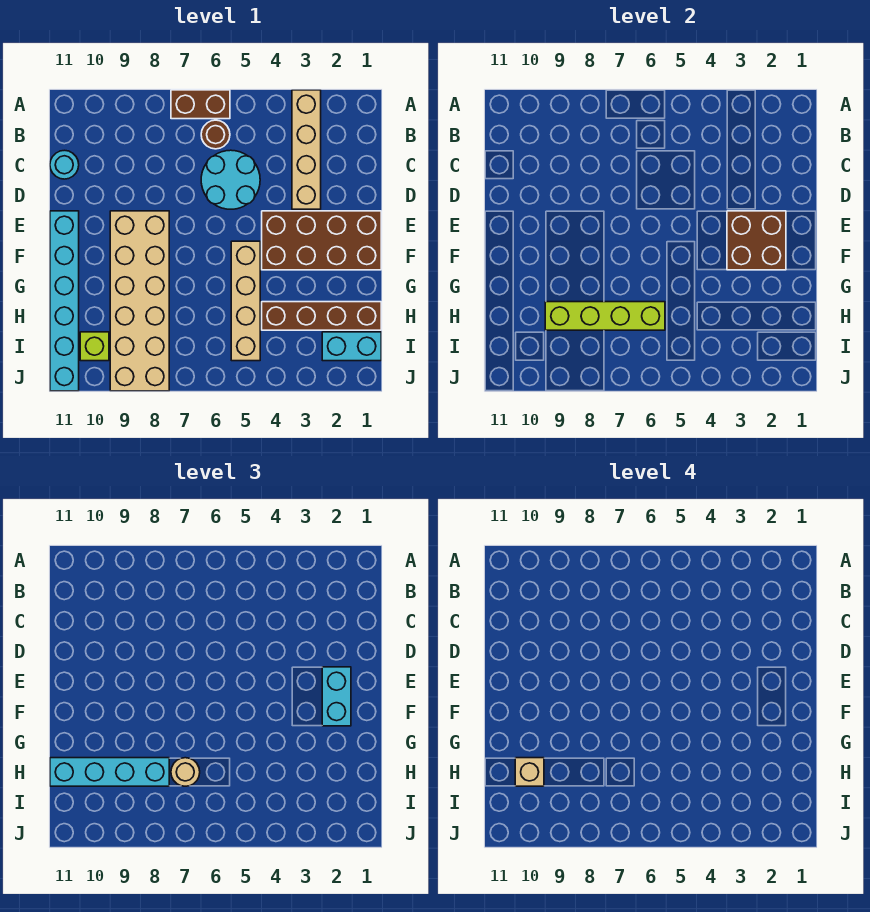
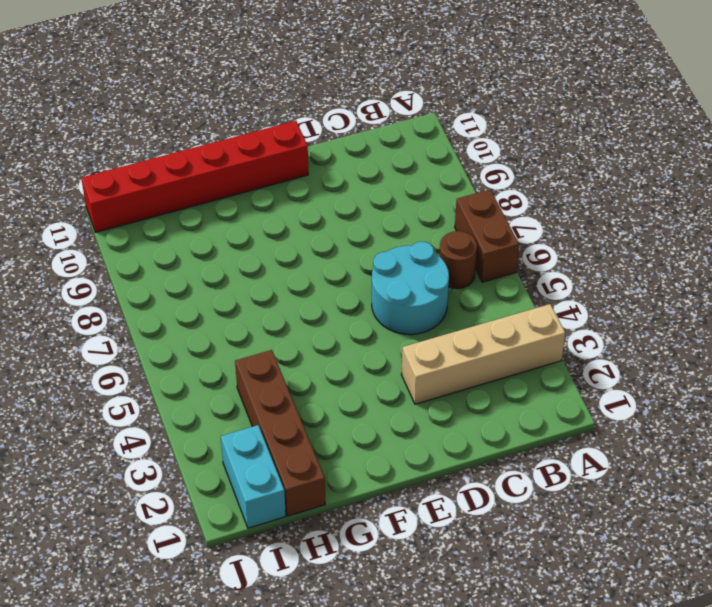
red 1x6 brick [81,121,308,232] -> cyan 1x6 brick [50,211,79,391]
none -> cyan 1x1 round brick [50,150,79,179]
none -> brown 2x4 brick [262,211,381,270]
none -> tan 2x6 brick [110,211,169,391]

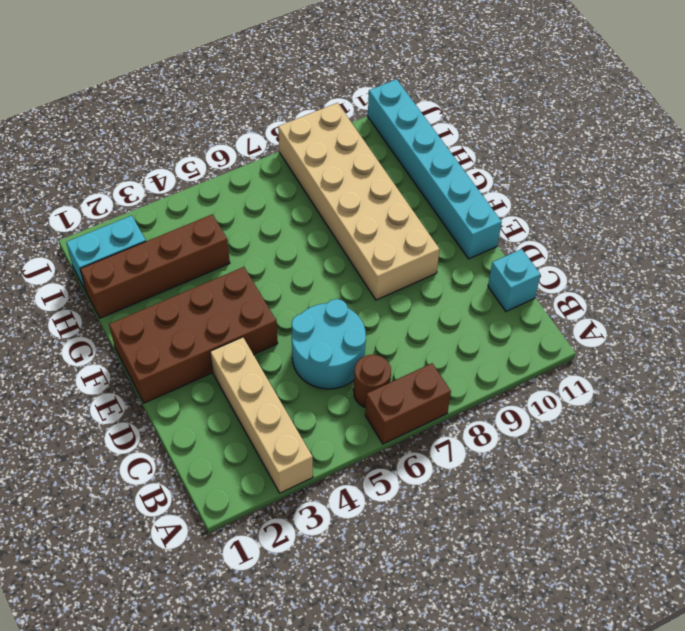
cyan 1x1 brick [488,249,540,311] -> cyan 1x1 round brick [50,150,79,179]
none -> tan 1x4 brick [231,241,260,361]
none -> lime 1x1 brick [80,332,109,361]
none -> brown 2x2 brick [727,211,786,270]

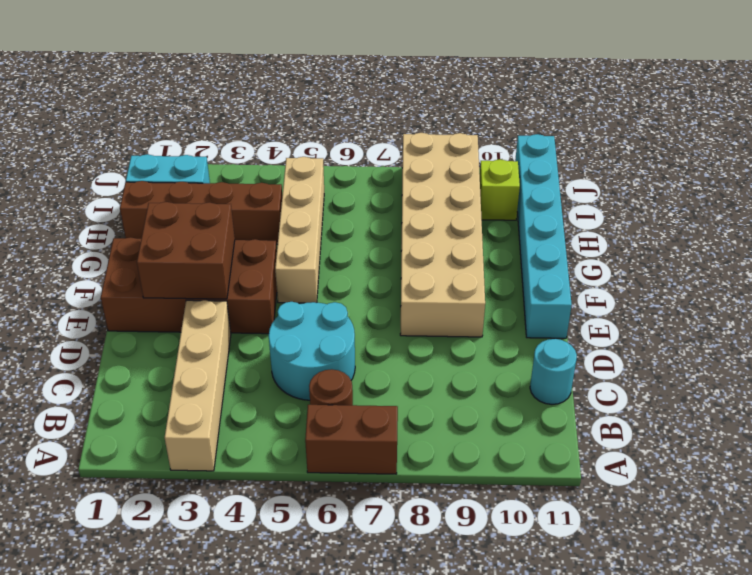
none -> lime 1x4 brick [545,302,665,330]
none -> cyan 1x2 brick [322,667,351,726]
none -> tan 1x1 round brick [171,758,200,786]

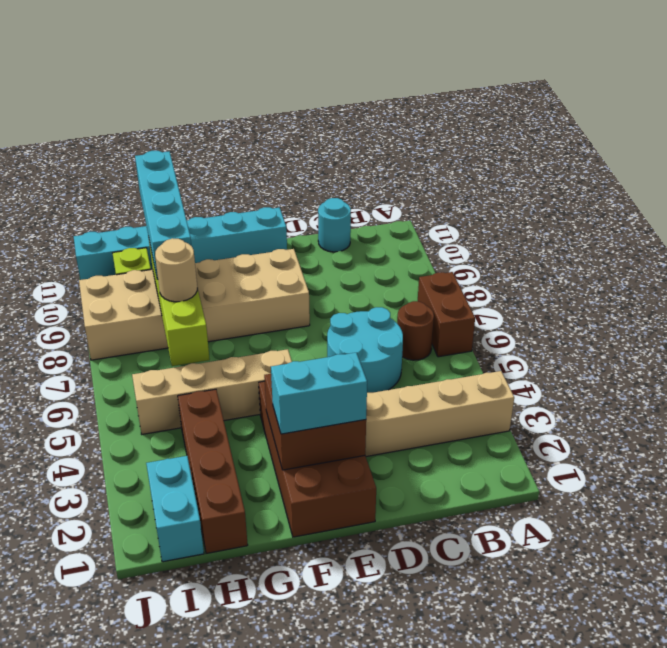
none -> tan 1x1 brick [515,758,544,786]

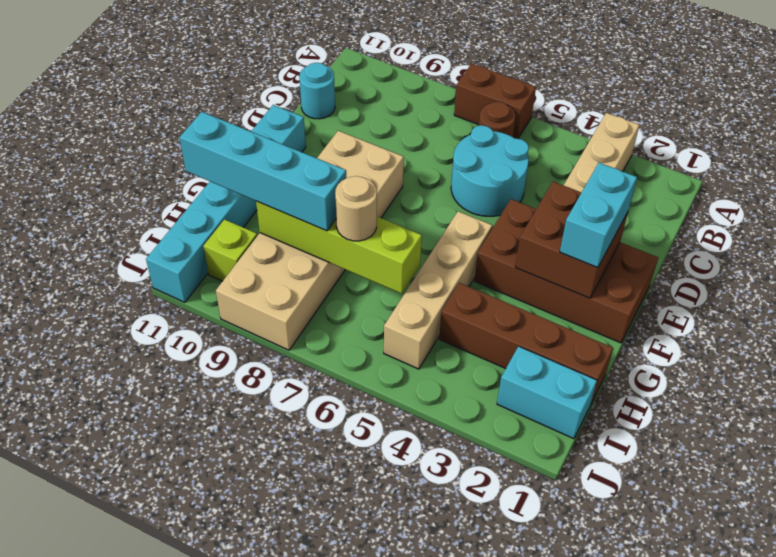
none -> tan 1x1 brick [515,758,544,786]

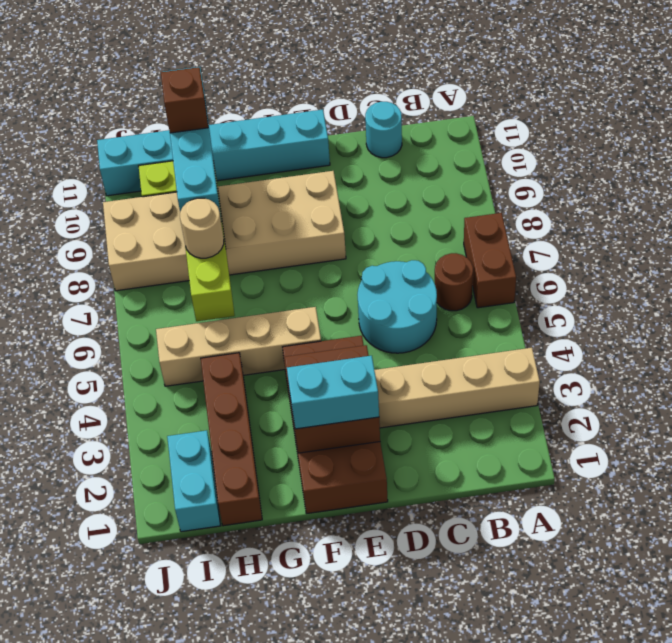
brown 1x1 brick [161,67,208,133] -> tan 1x1 brick [515,758,544,786]

